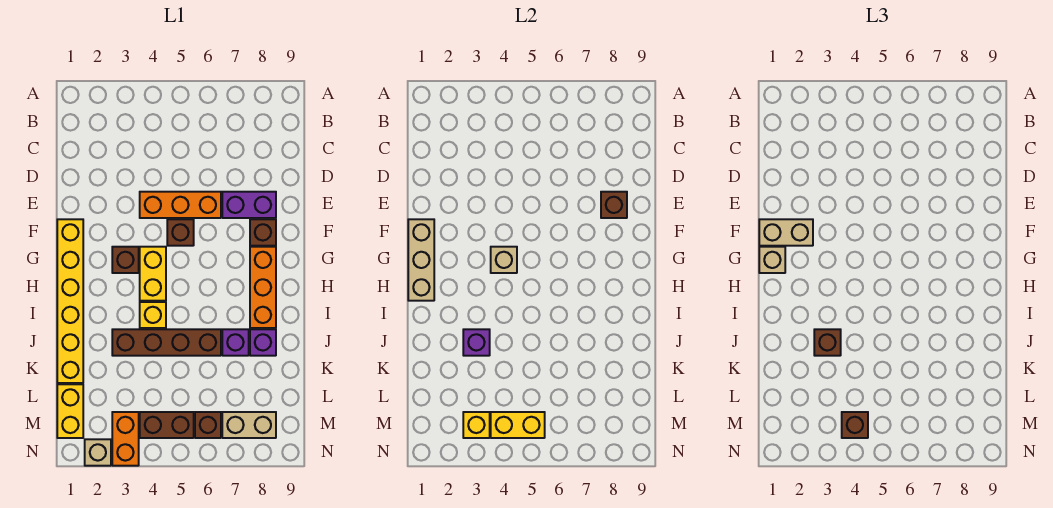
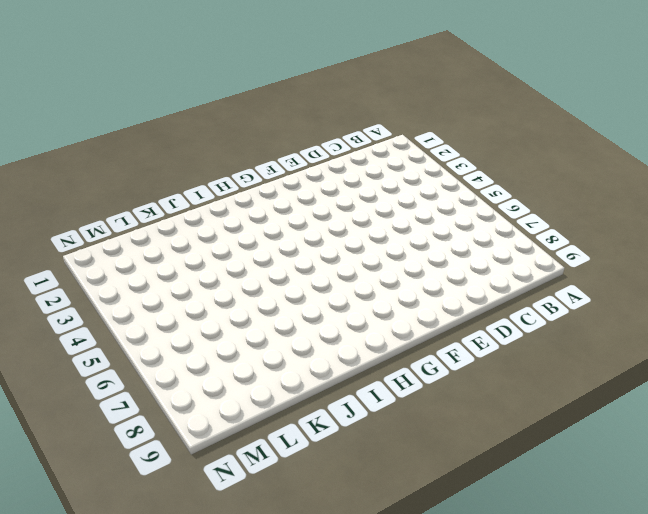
none -> orange 1x3 brick [140,192,221,218]
none -> purple 1x2 brick [222,192,276,218]
none -> yellow 1x6 brick [57,219,83,383]

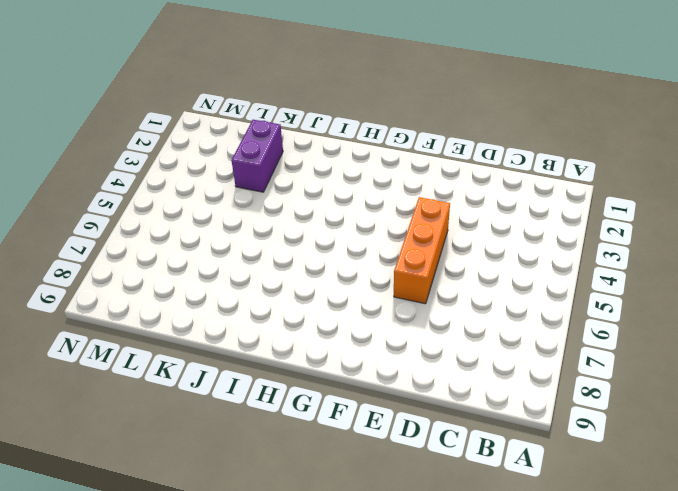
purple 1x2 brick [231,120,283,192] -> purple 1x2 brick moved to [222,192,276,218]
none -> yellow 1x6 brick [57,219,83,383]
none -> brown 1x1 brick [167,219,194,246]
none -> brown 1x1 brick [250,219,276,246]

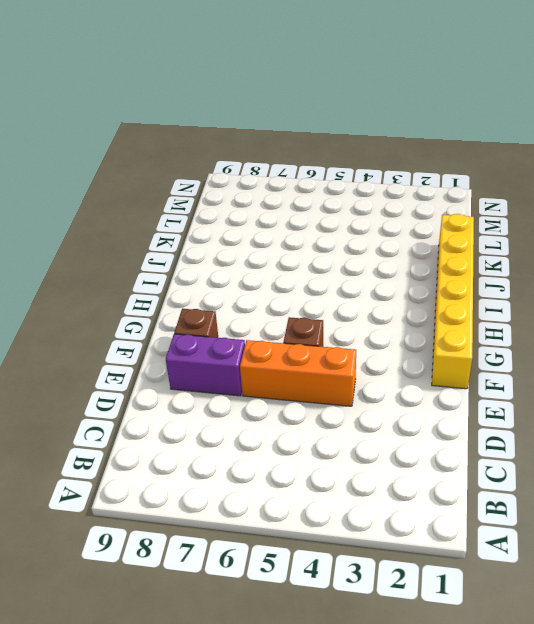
none -> brown 1x1 brick [112,247,139,273]
none -> yellow 1x2 brick [140,247,166,301]
none -> orange 1x3 brick [250,247,276,328]

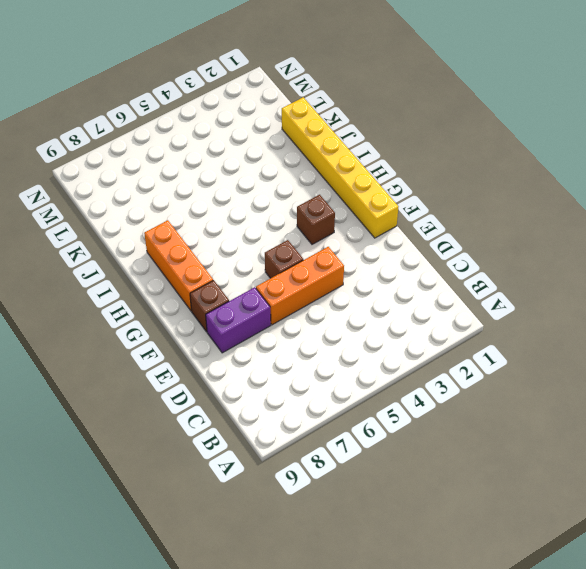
none -> yellow 1x2 brick [140,247,166,301]
none -> yellow 1x1 brick [140,302,166,328]
none -> brown 1x4 brick [112,329,221,356]

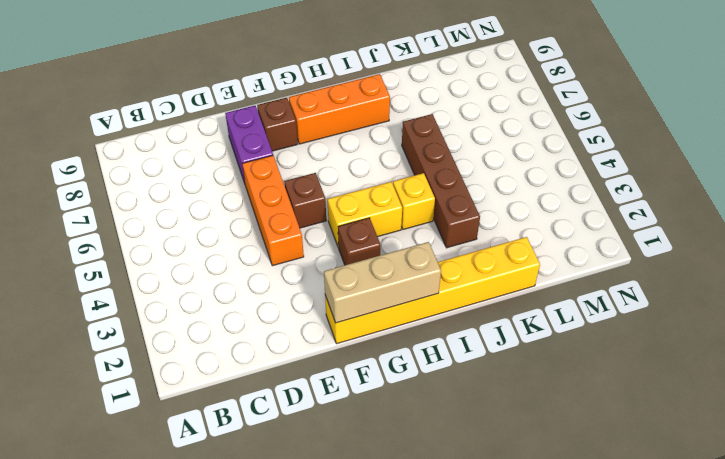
none -> purple 1x1 brick [222,329,249,356]
none -> purple 1x1 brick [250,329,276,356]
none -> yellow 1x2 brick [57,384,83,438]

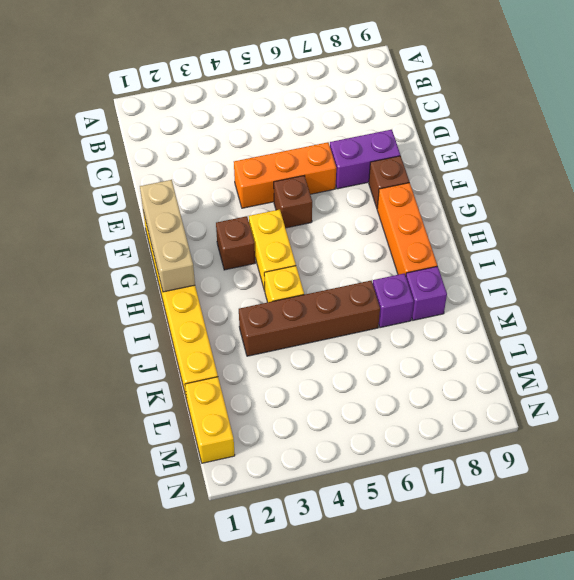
none -> orange 1x2 brick [112,412,139,466]
none -> brown 1x2 brick [140,412,194,438]
none -> brown 1x1 brick [195,412,221,438]

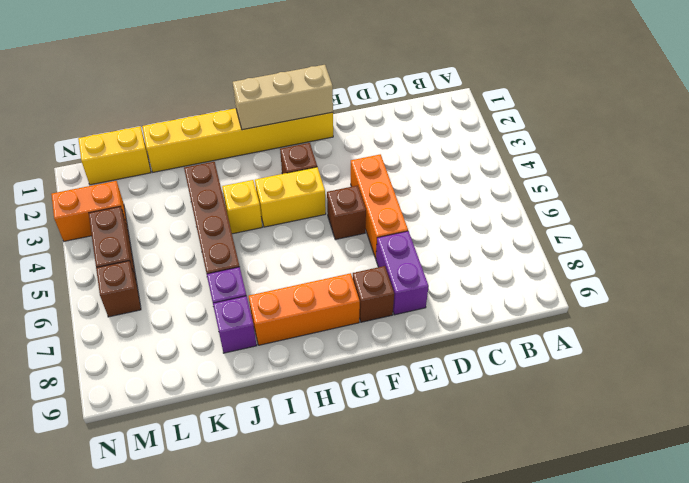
none -> tan 1x2 brick [222,412,276,438]
none -> tan 1x1 brick [85,439,111,466]
none -> brown 1x1 brick [601,192,627,218]

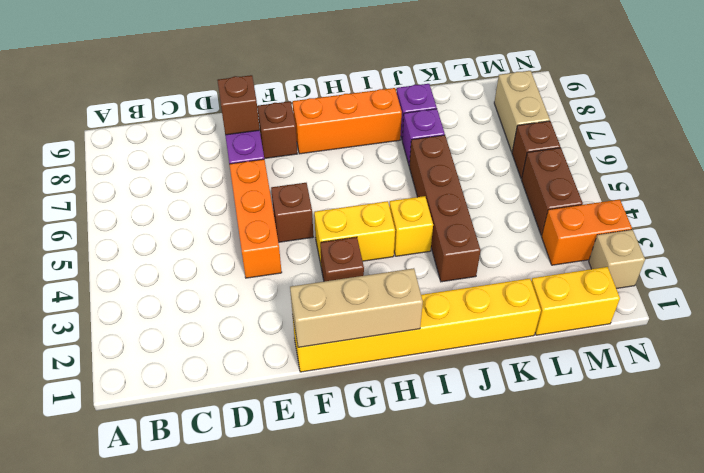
none -> tan 1x1 brick [491,247,517,273]
none -> purple 1x1 brick [463,329,490,356]
none -> yellow 1x1 brick [463,412,490,438]

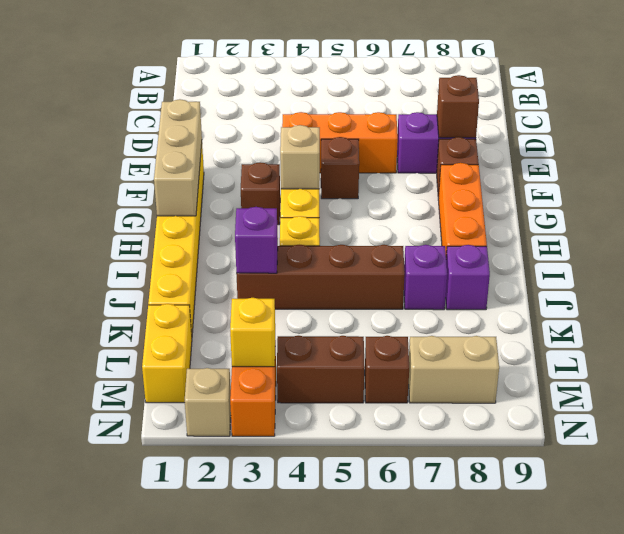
none -> yellow 1x2 brick [491,412,545,438]
none -> tan 1x2 brick [759,219,813,246]
none -> tan 1x1 brick [759,247,785,273]

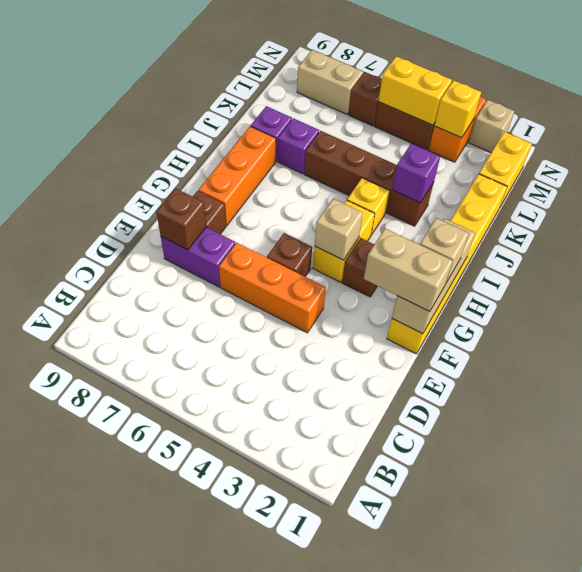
none -> brown 1x1 brick [814,329,841,356]
none -> brown 1x1 brick [842,412,868,438]

